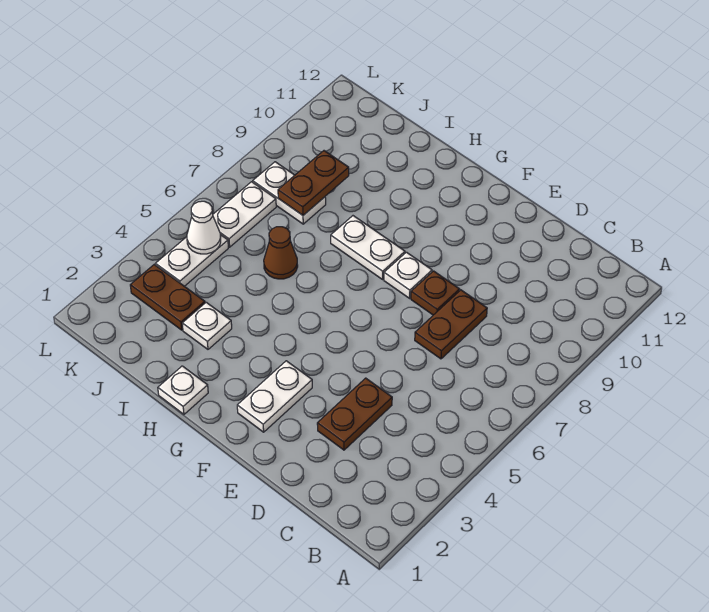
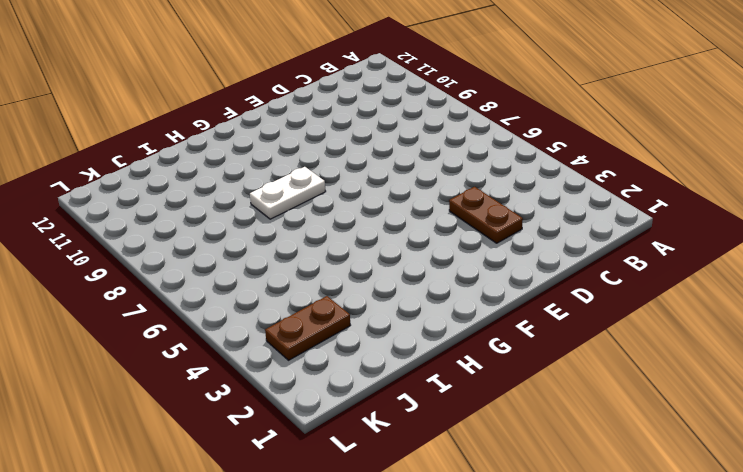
none -> brown 1x2 plate [415,290,487,359]
none -> brown 1x1 plate [411,271,459,315]
none -> white 1x2 plate [237,361,312,432]

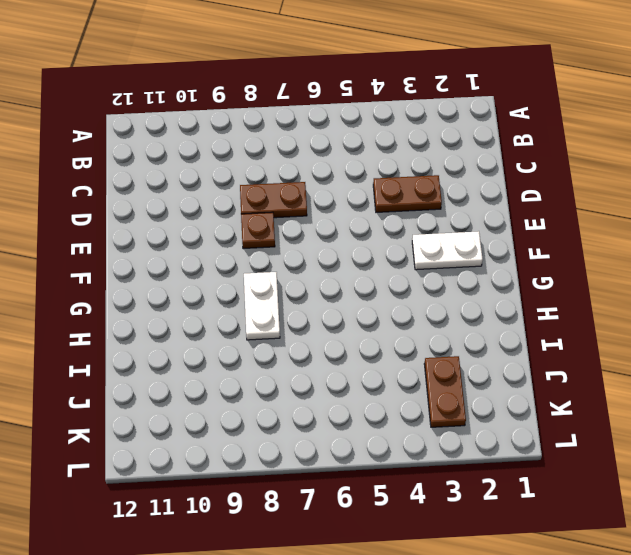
none -> white 1x1 plate [384,252,432,298]
none -> white 1x1 plate [158,366,208,414]
none -> white 1x1 plate [182,302,232,349]

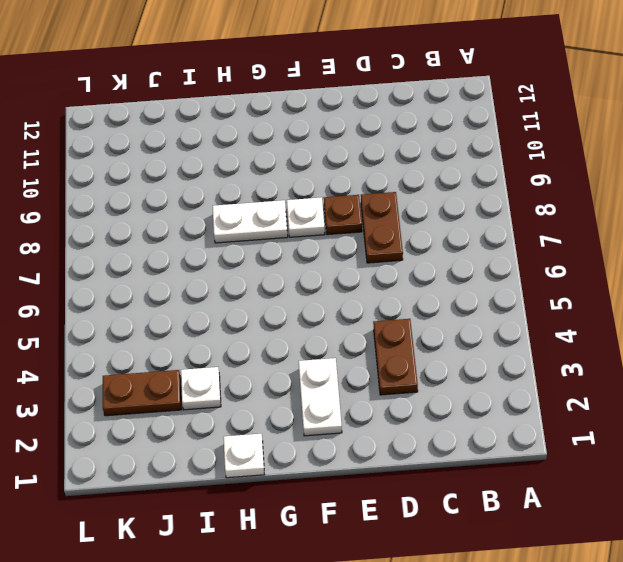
none -> brown 1x1 cone [264,227,298,279]
none -> white 1x2 plate [253,162,326,224]
none -> white 1x2 plate [156,235,228,286]

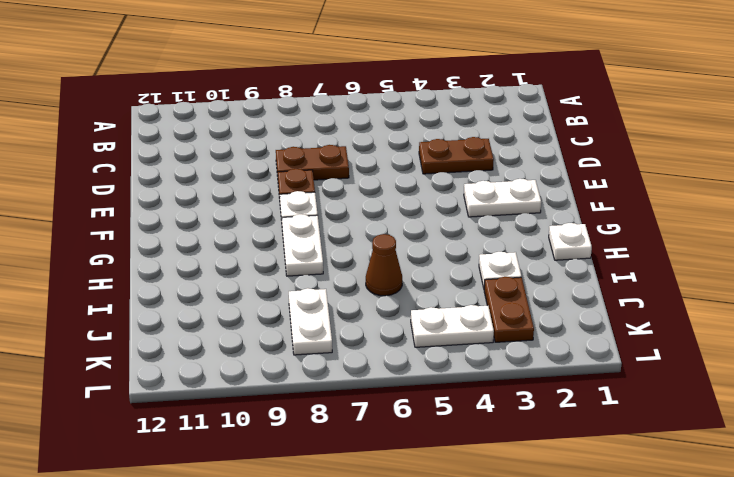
none -> white 1x2 plate [213,182,276,247]
none -> brown 1x2 plate [278,151,349,215]
none -> white 1x1 cone [187,201,221,254]

